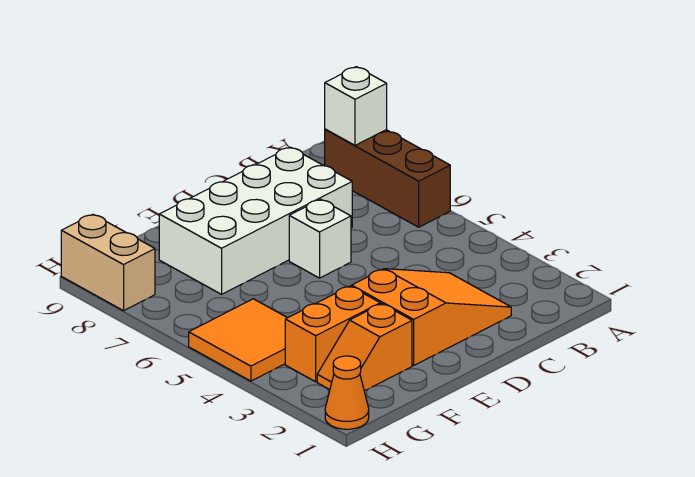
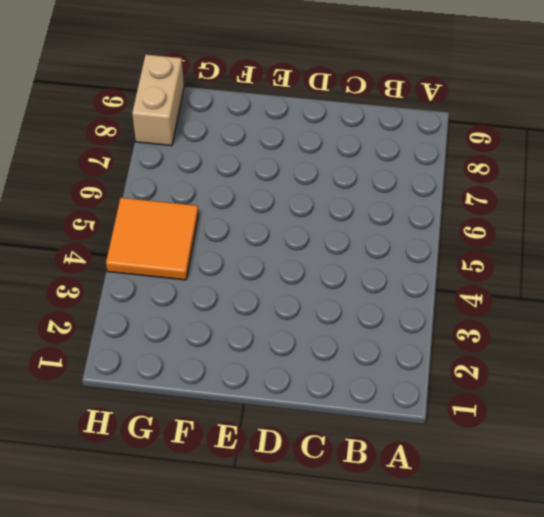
none -> brown 1x3 brick [325,129,450,227]
none -> orange 2x3 slope [352,269,511,365]

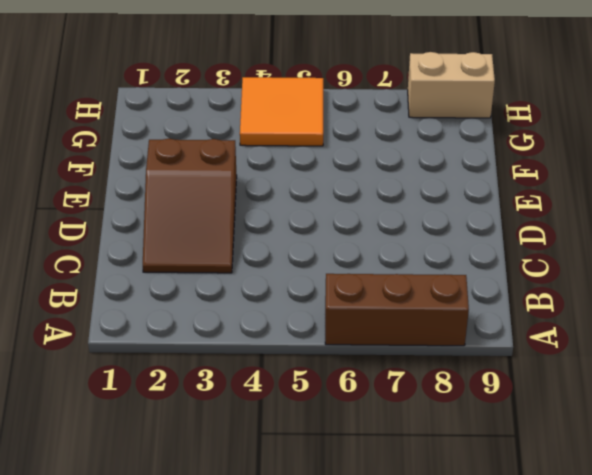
brown 2x3 slope [143,138,237,273] -> orange 2x3 slope [352,269,511,365]
none -> white 2x4 brick [159,147,352,294]
none -> white 1x1 brick [289,199,351,278]

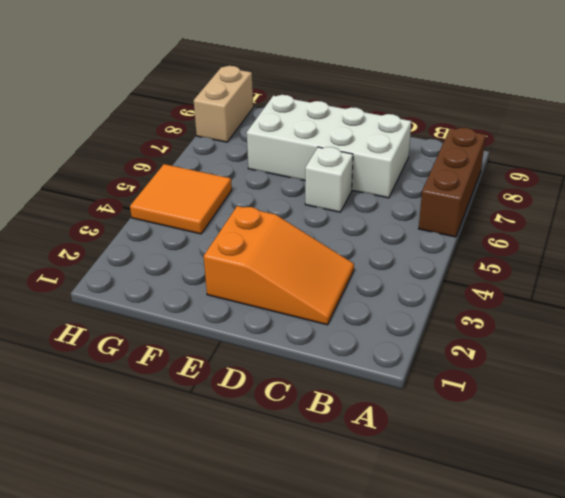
none -> orange 1x2 slope [317,304,412,391]
none -> orange 1x2 brick [285,286,380,382]

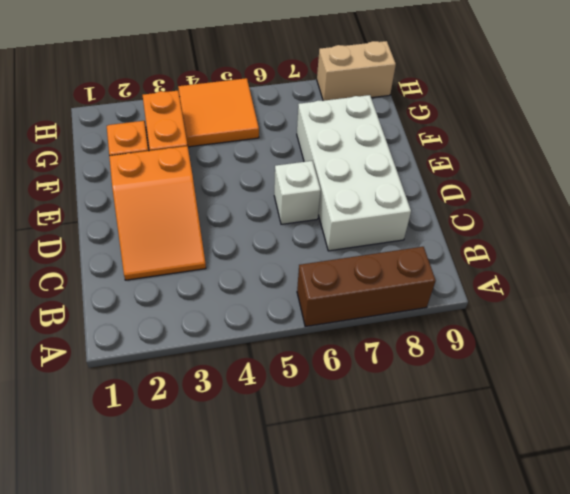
none -> orange 1x1 cone [325,356,369,429]
none -> white 1x1 brick [325,67,387,145]

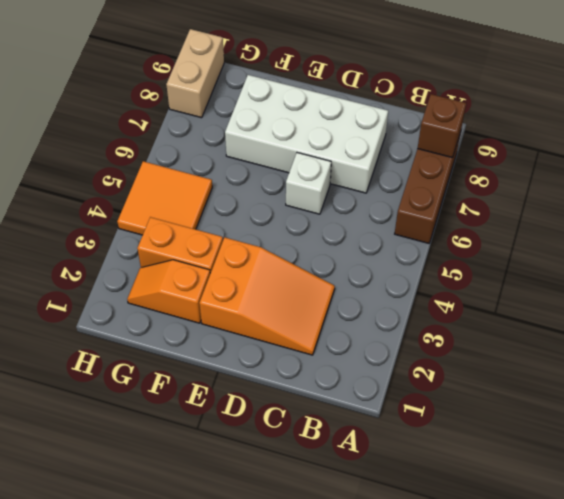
brown 1x1 brick [418,94,466,158] -> white 1x1 brick [325,67,387,145]
none -> orange 1x1 cone [325,356,369,429]

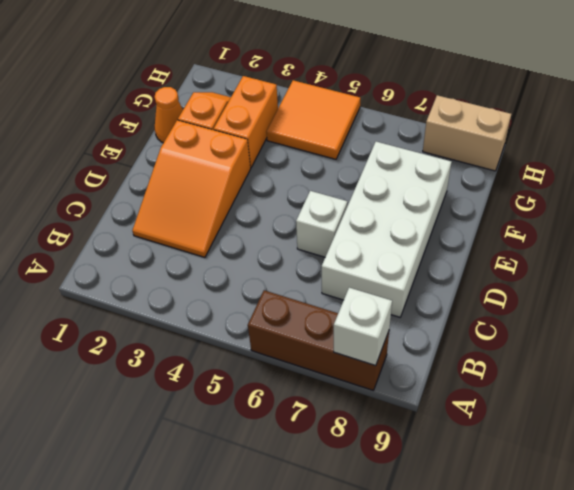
orange 1x1 cone [155,87,183,143] -> orange 1x1 cone moved to [325,356,369,429]

